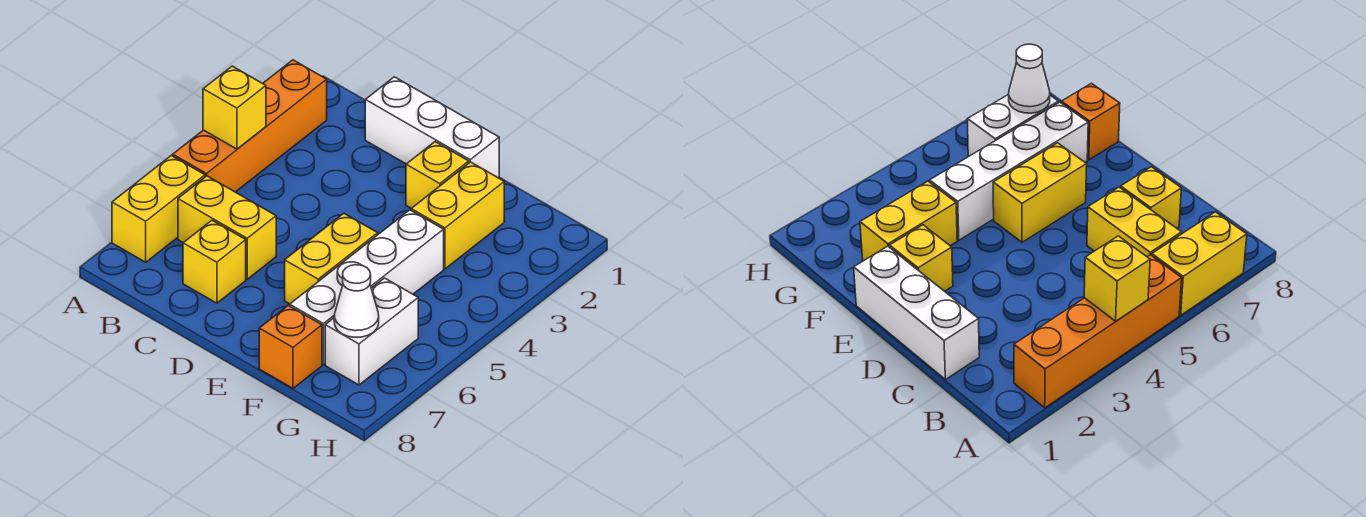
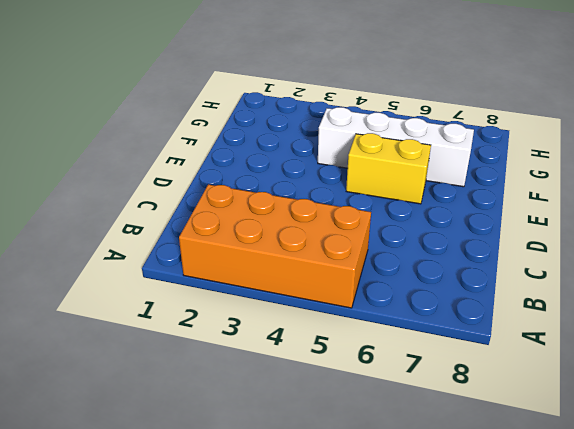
orange 2x4 brick [179,184,371,308] -> orange 1x4 brick [173,60,327,192]
none -> yellow 1x2 brick [112,155,205,262]
none -> yellow 1x2 brick [178,176,276,279]
none -> white 1x3 brick [365,77,499,178]

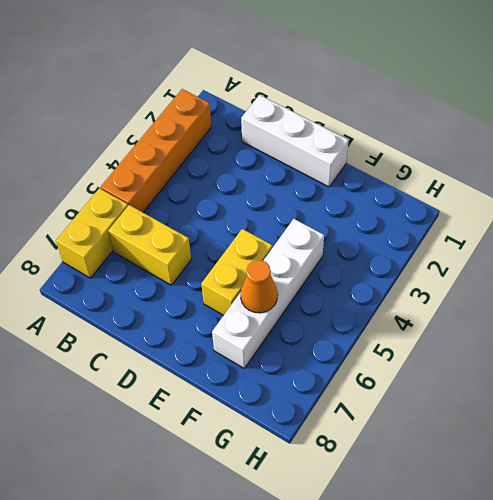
orange 1x1 cone [241,260,278,313] -> none
none -> yellow 1x1 brick [183,220,246,303]
none -> yellow 1x1 brick [406,142,469,208]
none -> yellow 1x2 brick [411,162,504,269]

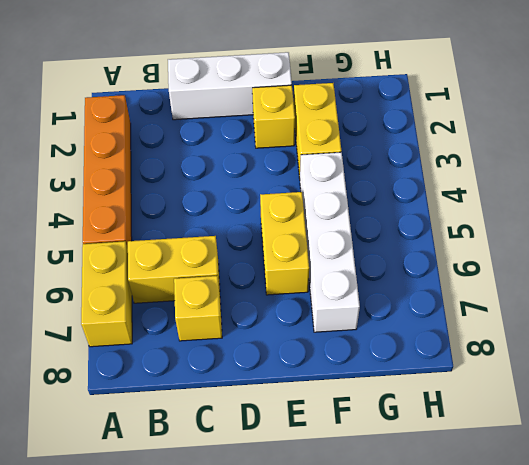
none -> orange 1x1 brick [259,306,322,388]
none -> white 1x2 brick [325,278,418,385]
none -> yellow 1x1 brick [203,66,266,149]

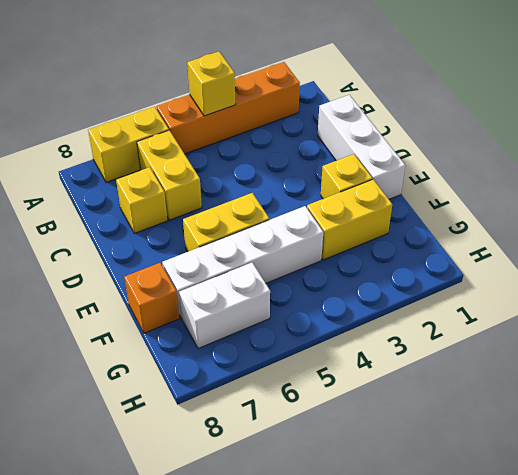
none -> white 1x1 cone [334,265,379,337]

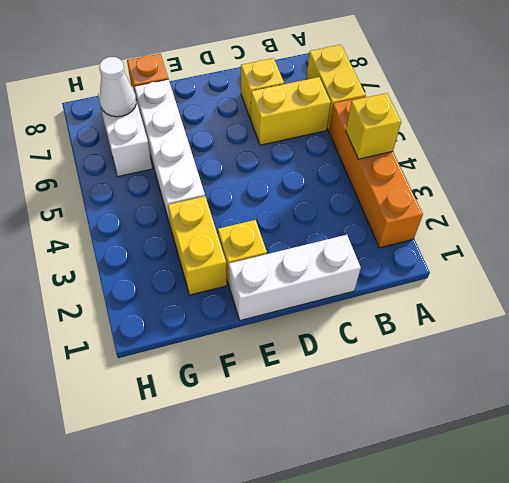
none -> yellow 1x2 brick [285,213,378,304]

